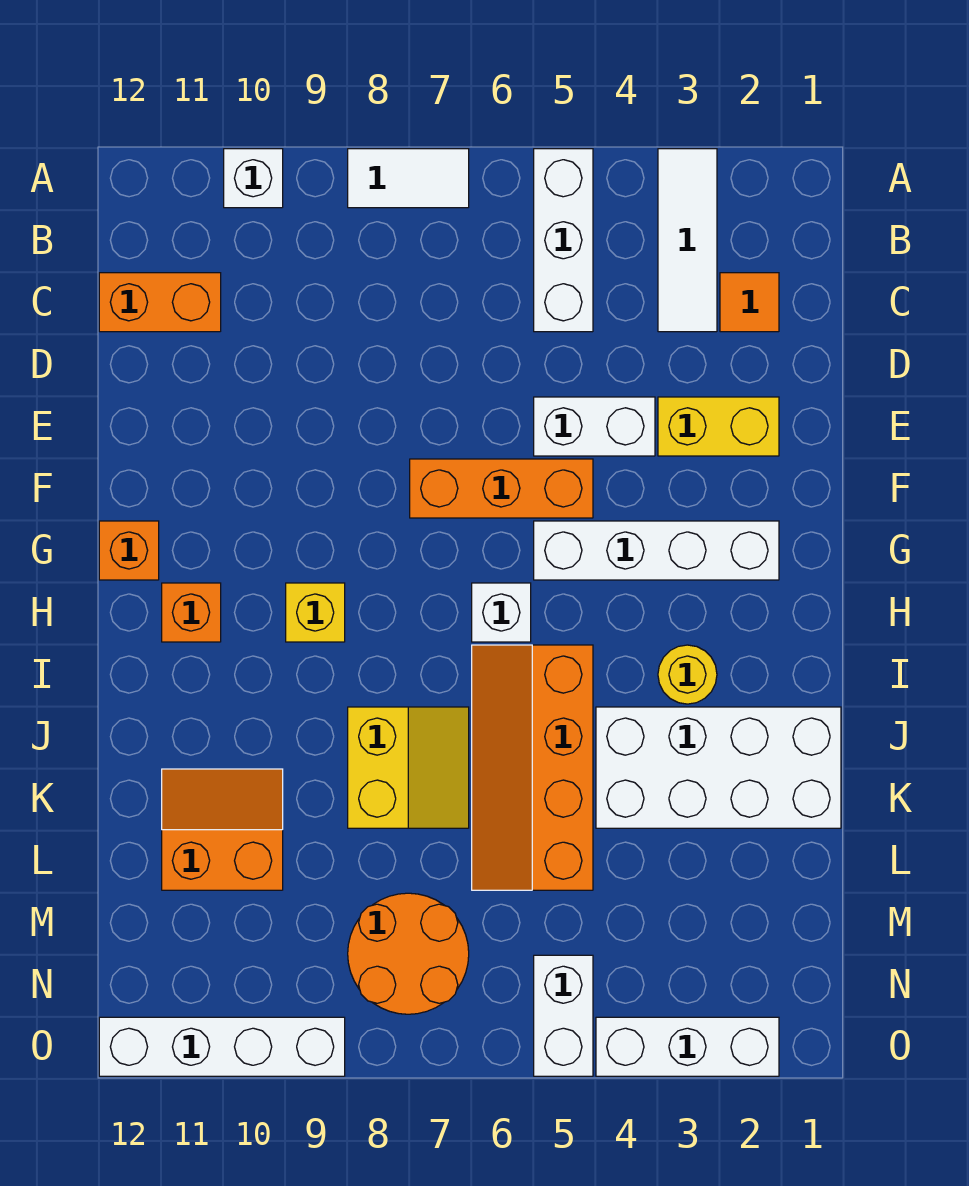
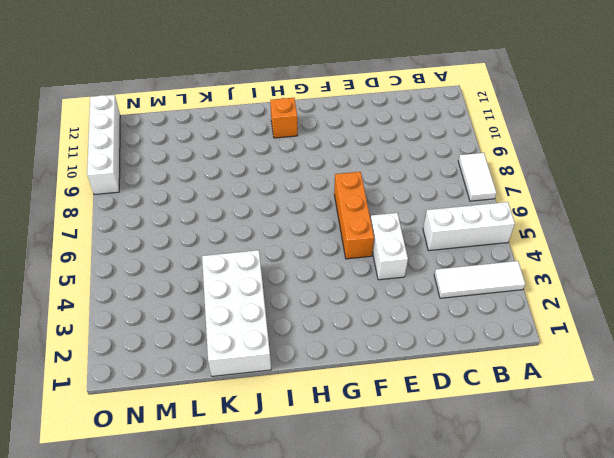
none -> white 1x1 brick [224,149,283,208]
none -> orange 1x1 tile [720,273,779,332]
none -> orange 1x2 brick [99,273,221,332]

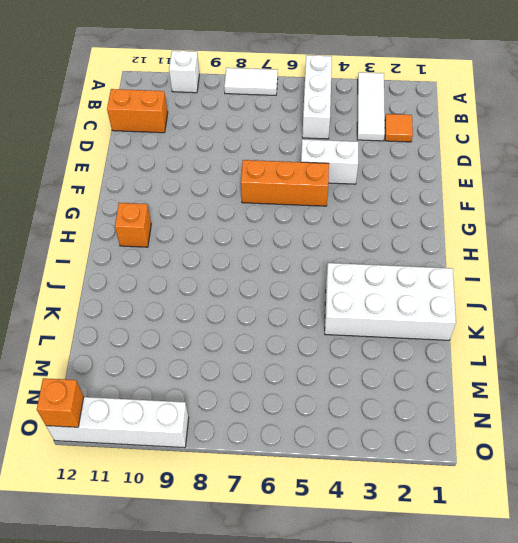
orange 1x1 brick [37,378,84,427] -> orange 1x1 brick moved to [99,521,159,580]
none -> yellow 1x2 brick [658,397,779,456]
none -> white 1x4 brick [534,521,779,580]
none -> white 1x1 brick [472,583,531,642]

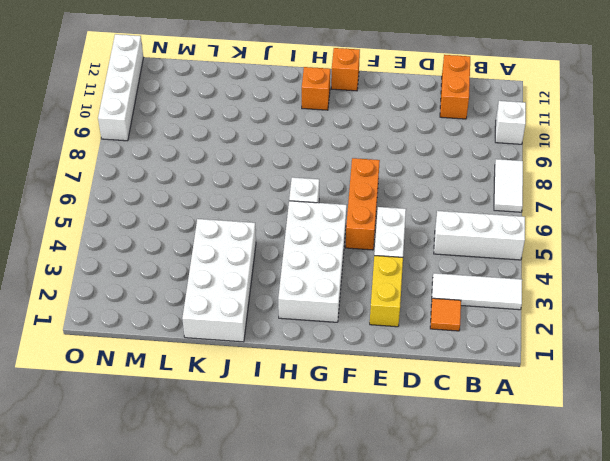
white 2x4 brick [278,201,347,322] -> white 1x4 brick [534,521,779,580]
none -> yellow 1x1 brick [286,583,345,642]
none -> yellow 1x1 round brick [658,645,717,704]
none -> orange 2x4 slope [472,645,593,890]

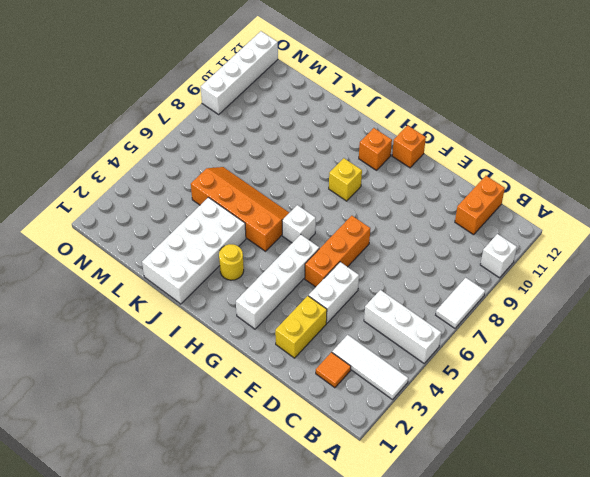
none -> yellow 2x2 slope [348,707,469,828]
none -> orange 2x2 slope [162,769,283,890]
none -> orange 2x2 round brick [348,893,469,1014]

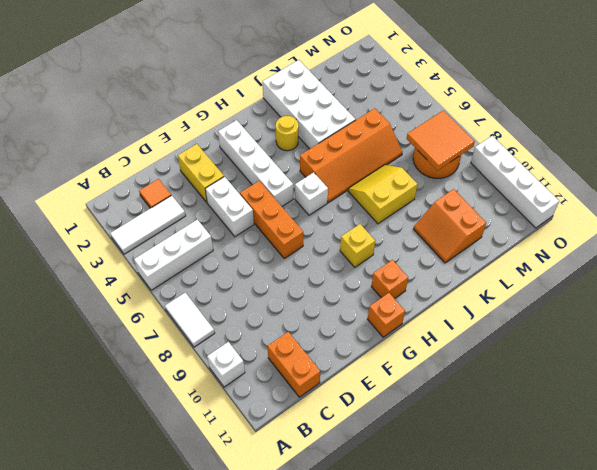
orange 2x2 tile [407,110,475,170] -> none
none -> white 1x2 brick [534,955,593,1076]
none -> white 1x3 brick [596,1017,779,1076]

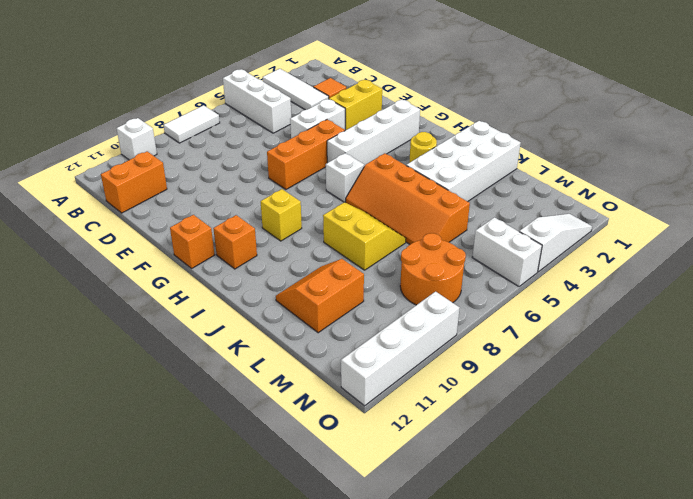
white 1x3 slope [519,214,592,272] -> white 1x3 brick [596,1017,779,1076]

